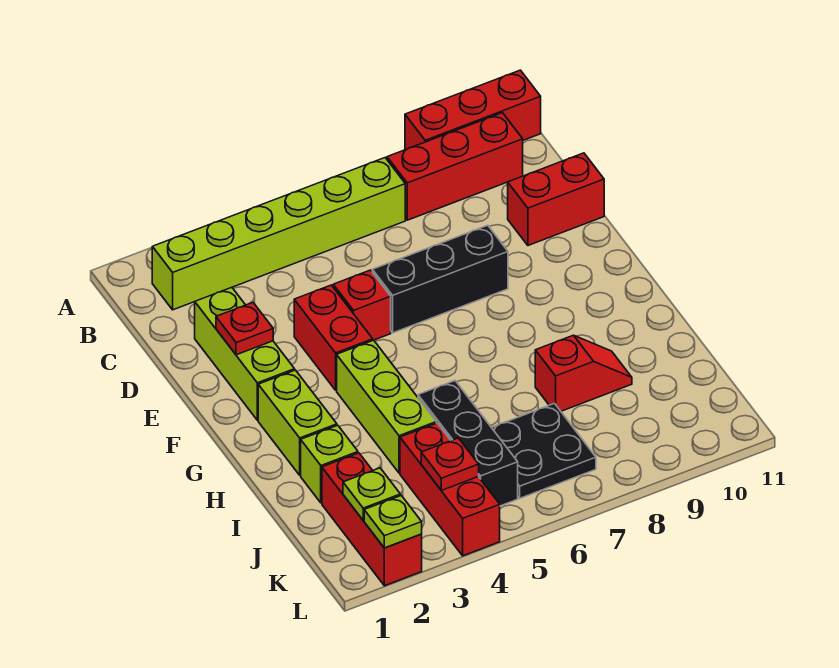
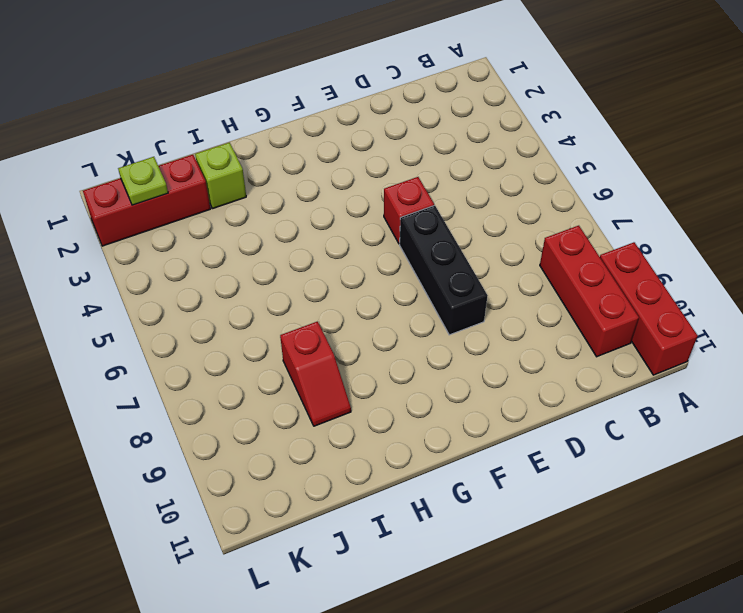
none -> lime 1x6 brick [152,158,405,310]
none -> lime 1x3 brick [195,287,295,420]
none -> red 1x2 brick [508,153,604,245]

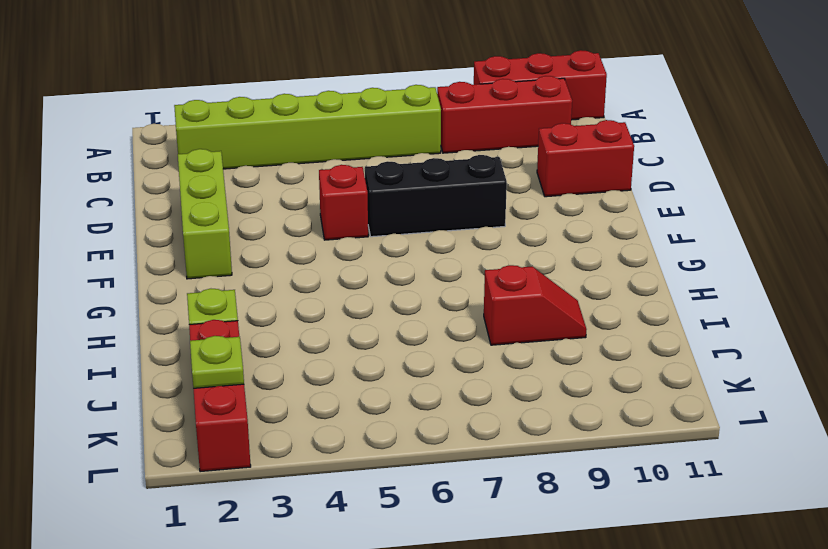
none -> red 1x2 brick [294,285,373,390]
none -> lime 1x2 brick [258,370,337,475]
none -> lime 1x3 brick [337,340,436,473]

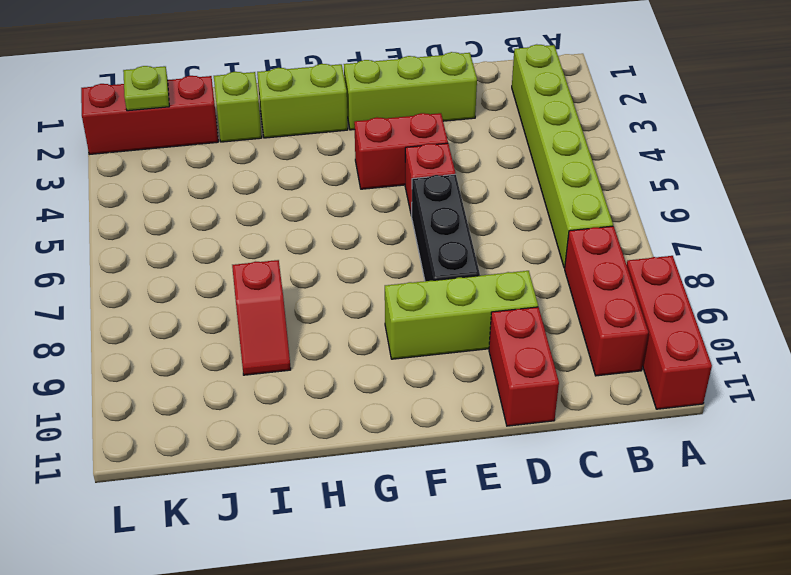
lime 1x3 brick [385,271,538,359] -> lime 1x3 brick moved to [337,340,436,473]
none -> black 1x3 brick [418,381,518,506]
none -> red 1x3 brick [400,423,500,556]
none -> black 2x2 plate [491,404,596,498]

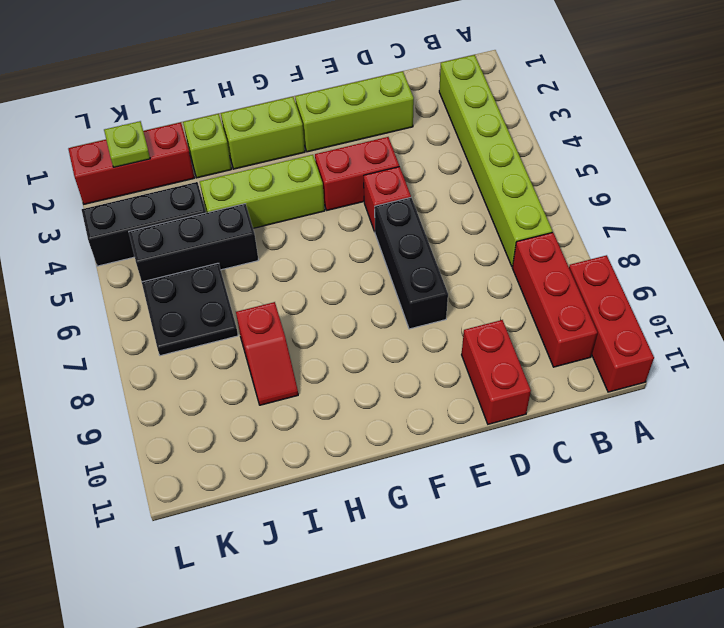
black 1x3 brick [82,182,206,266] -> red 1x3 brick [400,423,500,556]
none -> red 1x1 plate [216,303,273,355]
none -> red 1x1 plate [421,438,479,490]
none -> lime 1x1 plate [364,496,422,548]

